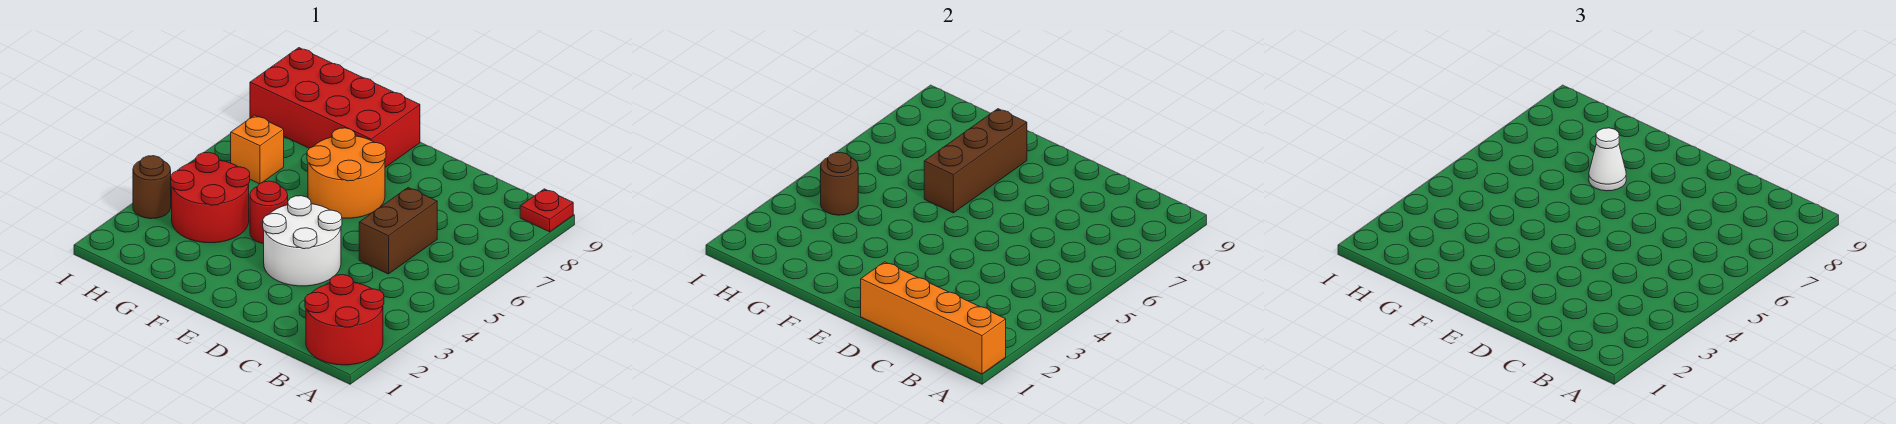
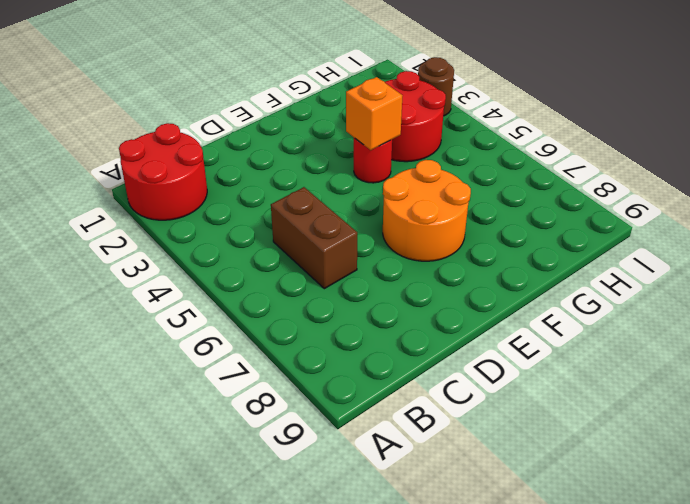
orange 1x1 brick [346,77,403,150] -> orange 1x1 brick moved to [231,115,284,184]
none -> red 1x1 plate [520,189,573,232]
none -> white 2x2 round brick [263,196,342,286]
none -> red 2x4 brick [250,48,420,167]

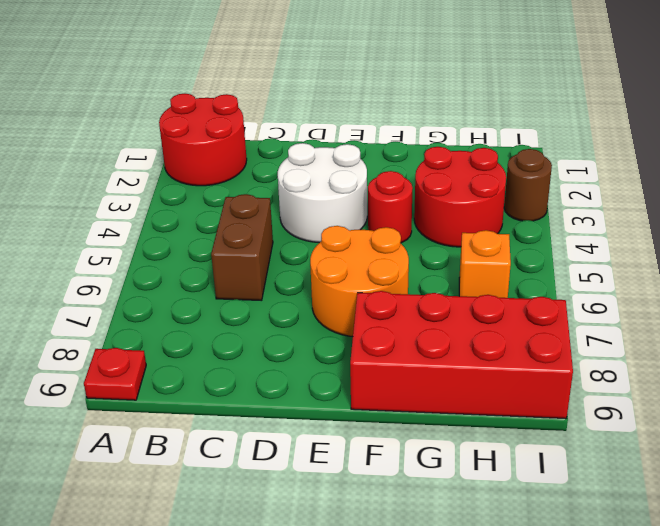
none -> orange 1x4 brick [861,262,1006,374]
none -> brown 1x3 brick [924,109,1027,213]
none -> brown 1x1 round brick [821,152,858,215]

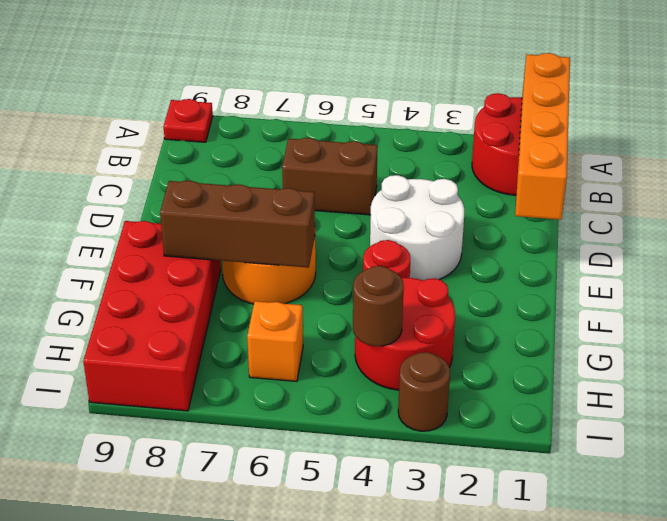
none -> white 1x1 cone [1589,128,1626,191]

